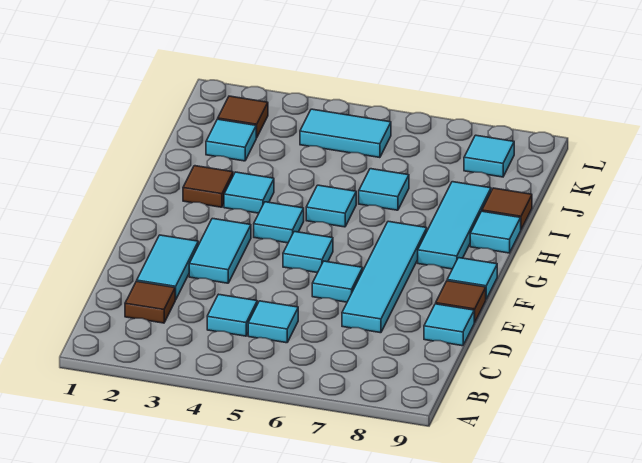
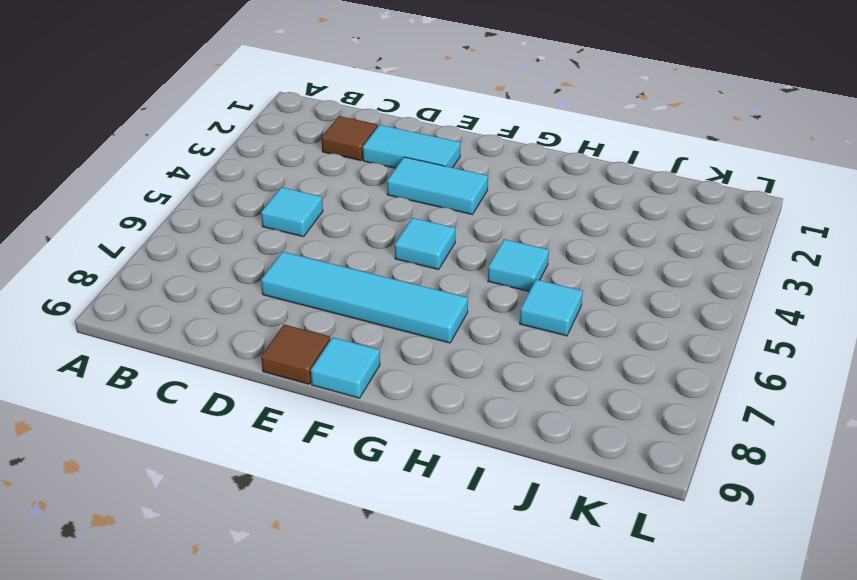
none -> cyan 1x1 tile [207,294,257,336]
none -> cyan 1x1 tile [424,304,475,346]
none -> cyan 1x1 tile [312,261,363,302]

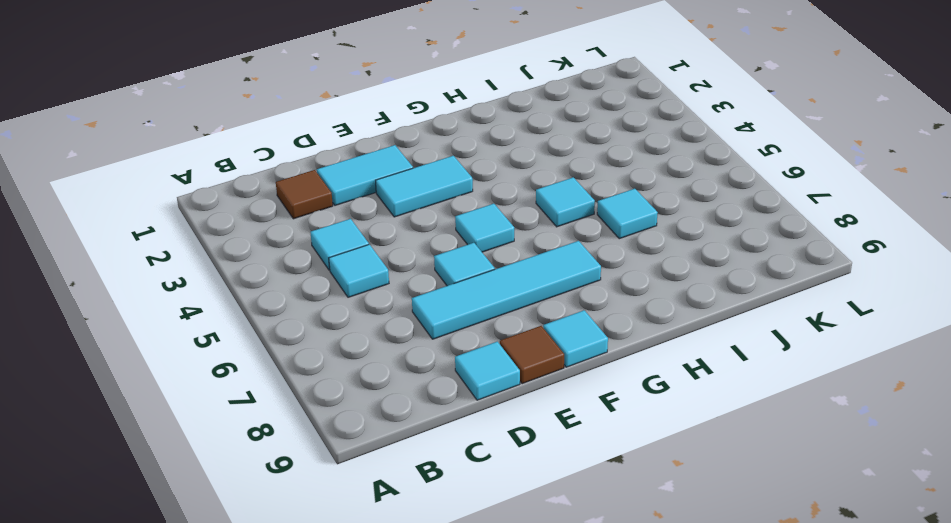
none -> cyan 1x1 tile [254,202,304,243]
none -> cyan 1x3 tile [418,182,491,269]
none -> brown 1x1 tile [183,166,233,207]

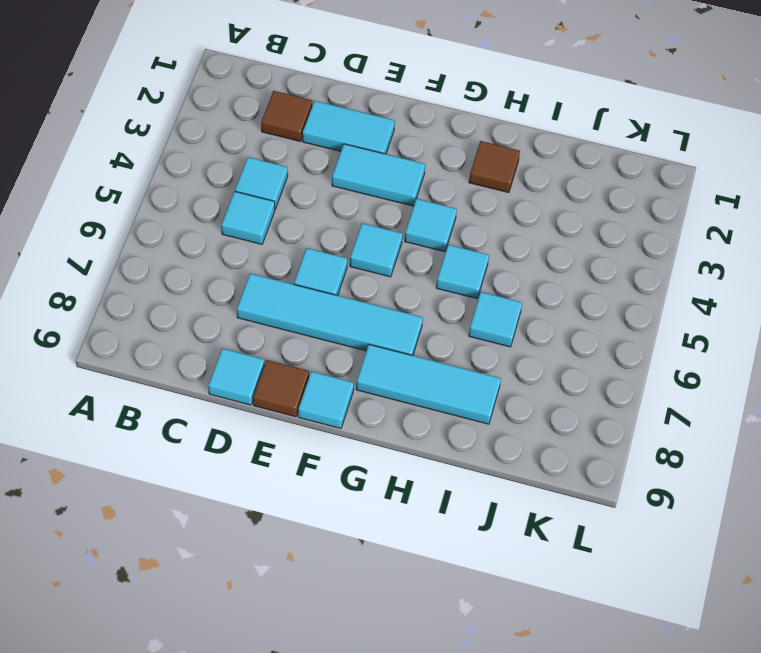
none -> cyan 1x1 tile [224,172,274,213]
none -> cyan 1x1 tile [470,211,521,253]
none -> brown 1x1 tile [482,188,532,229]

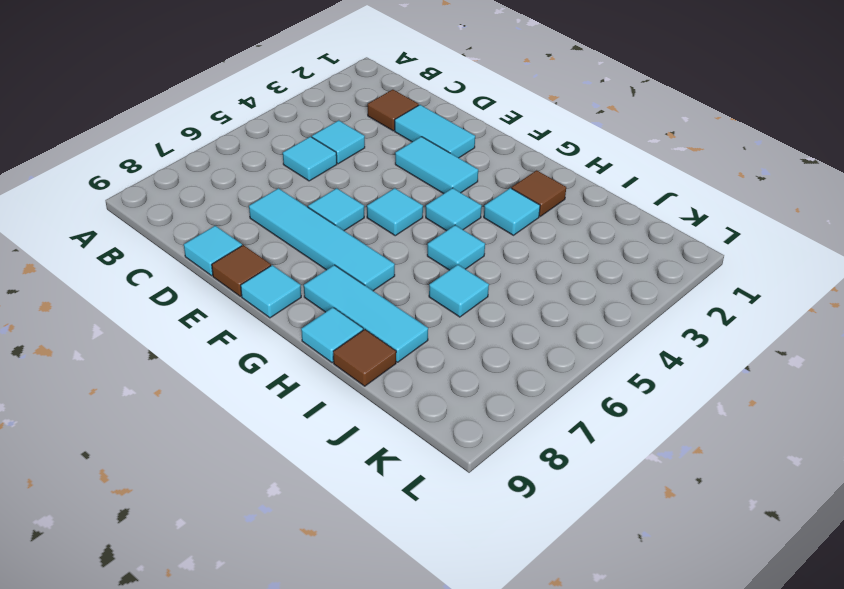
none -> cyan 1x1 tile [206,119,256,161]
none -> brown 1x1 tile [218,96,268,138]
none -> cyan 1x2 tile [300,109,391,158]

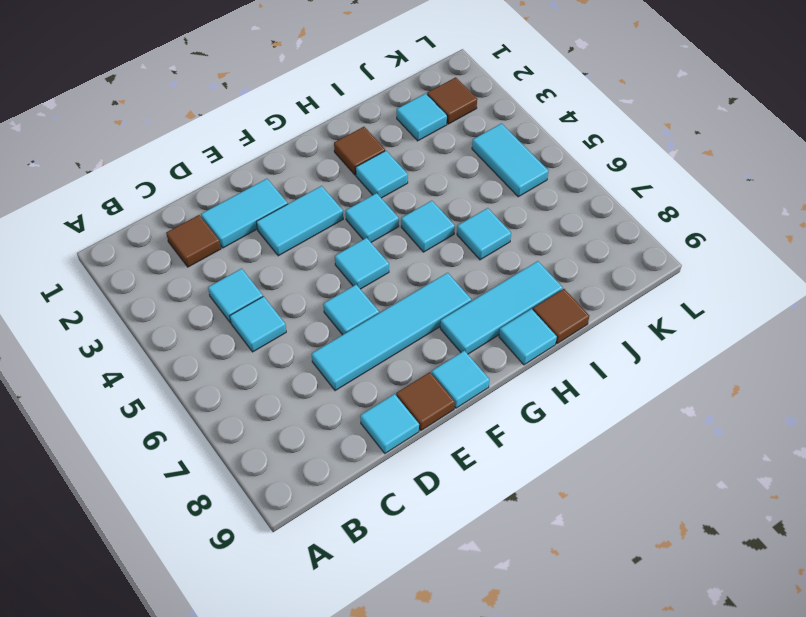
none -> cyan 1x1 tile [464,135,514,177]

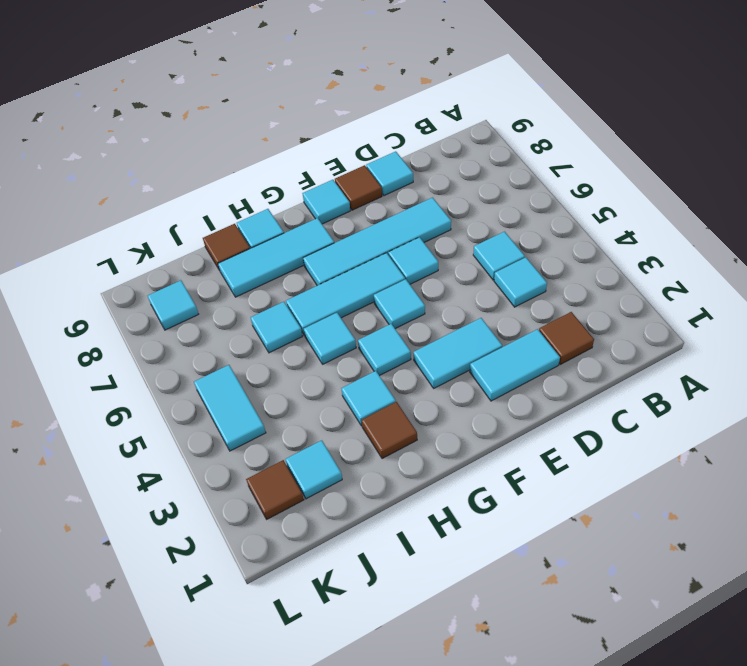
cyan 1x3 tile [286,253,405,336] -> none

